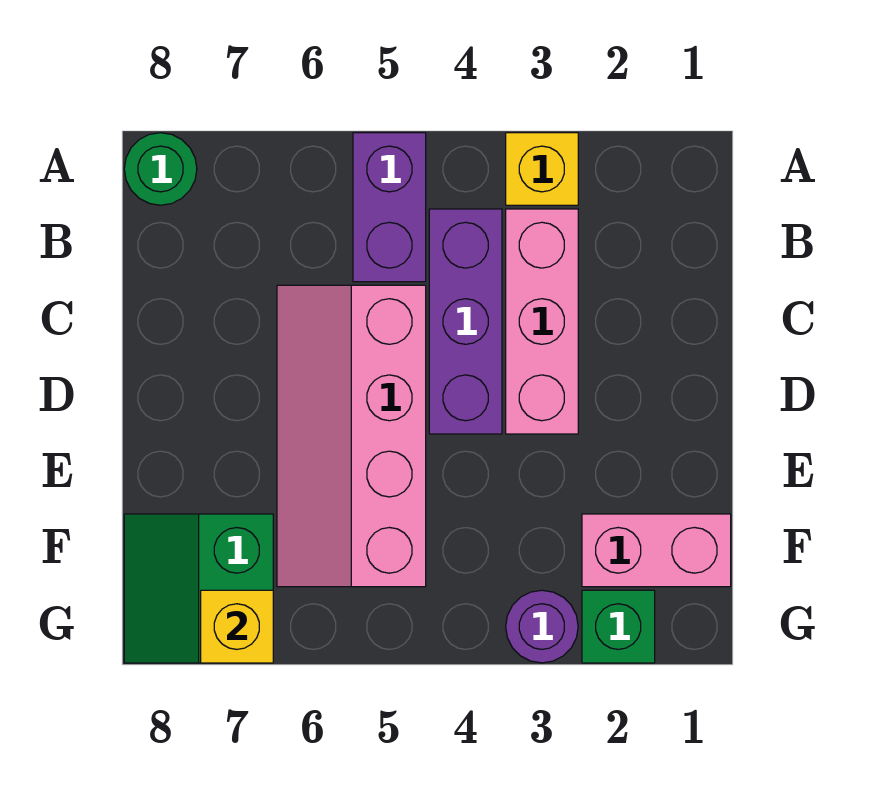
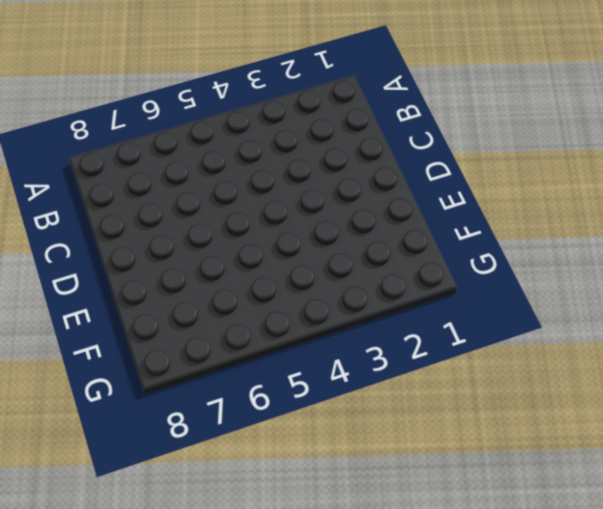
none -> yellow 1x1 brick [506,133,578,205]
none -> purple 1x2 brick [353,133,426,282]

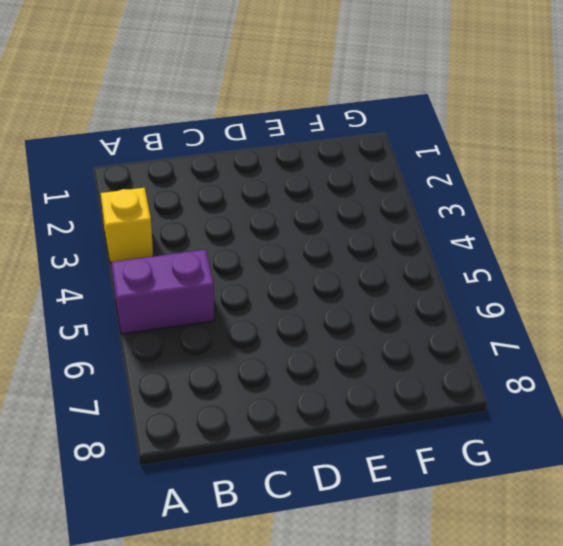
none -> green 1x1 round brick [124,133,197,205]
none -> pink 1x3 brick [506,209,578,434]

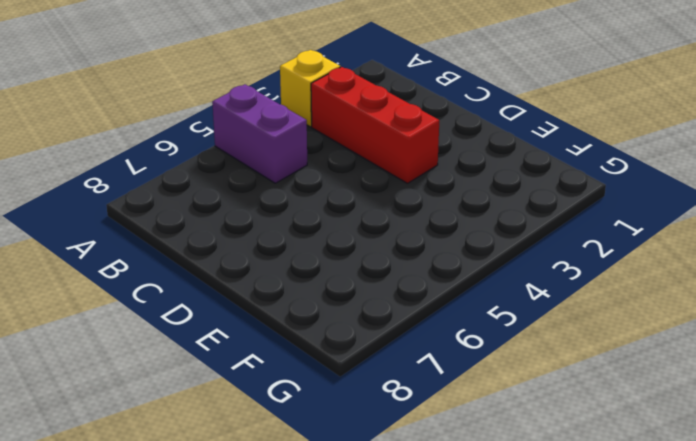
red 1x3 brick [311,67,439,183] -> pink 1x3 brick [506,209,578,434]
none -> green 1x1 round brick [124,133,197,205]
none -> purple 1x3 brick [429,209,502,434]

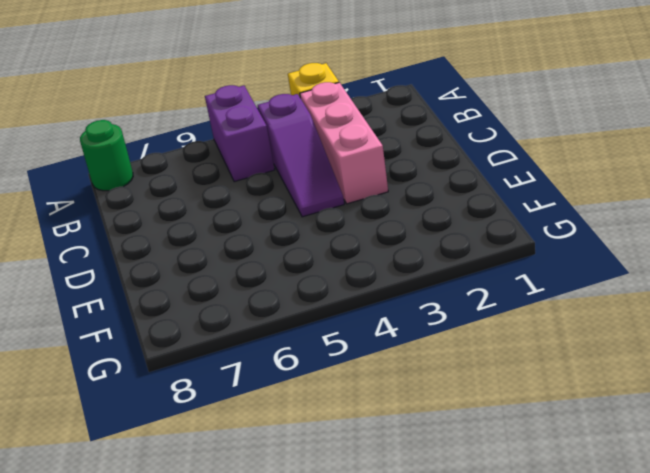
purple 1x3 slope [258,94,344,217] -> purple 1x3 brick [429,209,502,434]
none -> pink 2x4 slope [277,285,426,587]
none -> pink 1x2 brick [582,514,731,587]

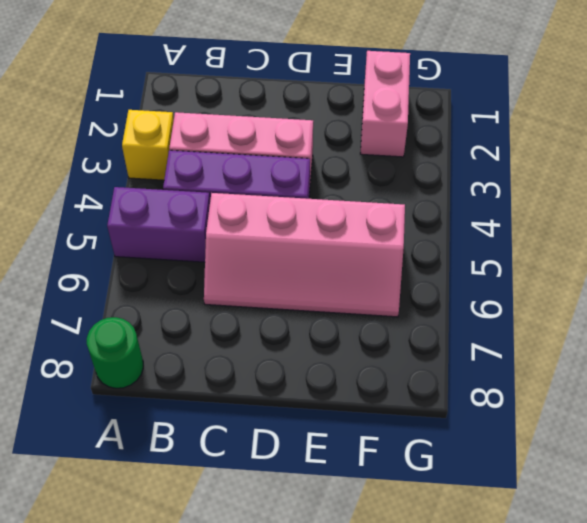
none -> green 2x2 slope [124,514,273,663]
none -> green 1x1 brick [582,590,655,663]

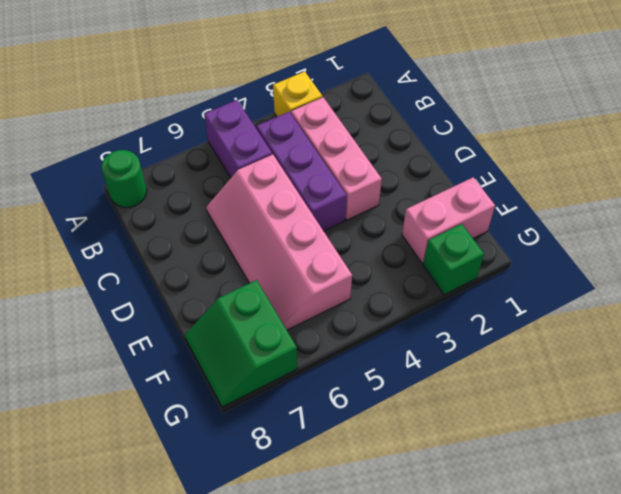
none -> purple 1x1 round brick [506,590,578,663]
none -> yellow 1x1 brick [201,590,273,663]

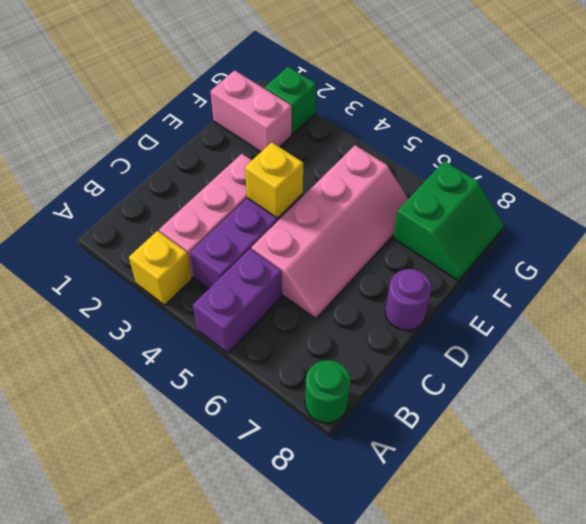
yellow 1x1 brick [245,142,303,218] -> yellow 1x1 brick moved to [201,590,273,663]
purple 1x1 round brick [385,269,432,330] -> purple 1x1 round brick moved to [506,590,578,663]

